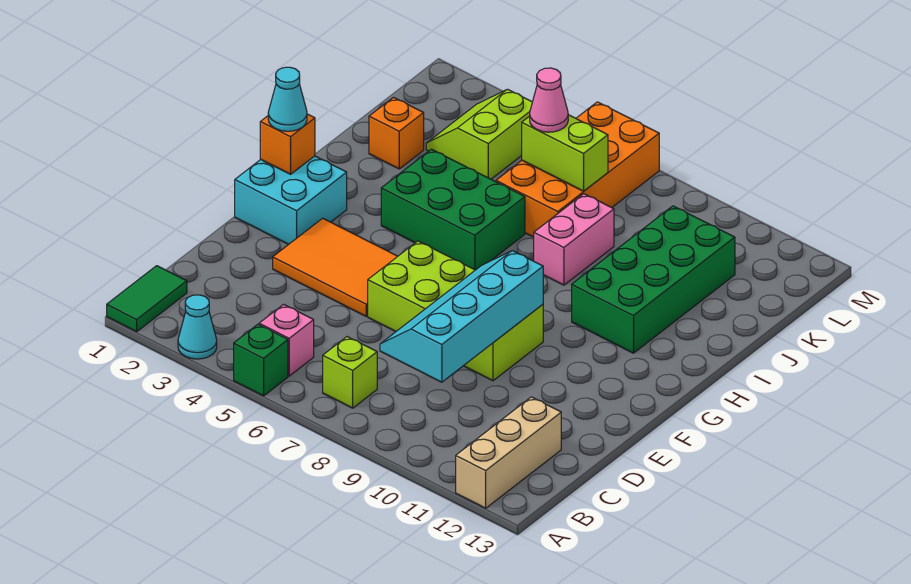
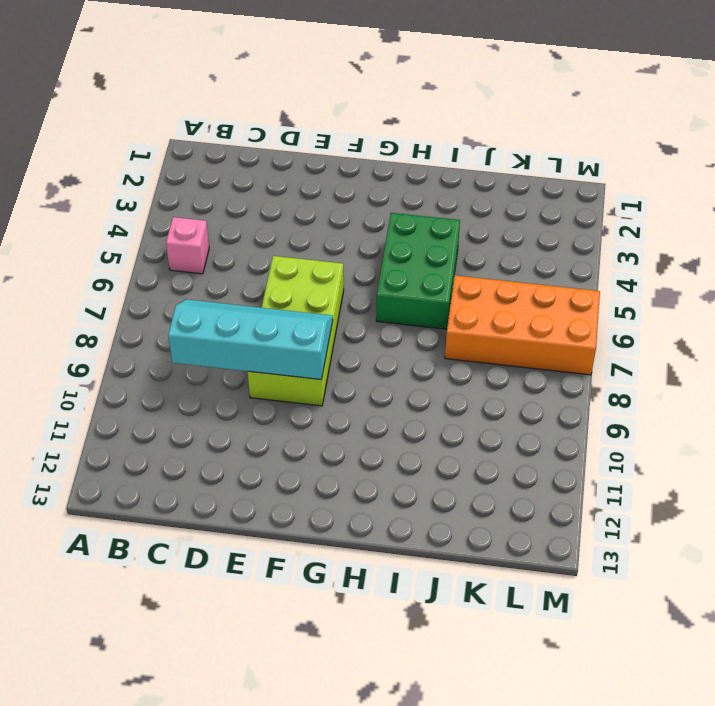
none -> green 1x2 tile [107,266,187,332]
none -> cyan 1x1 cone [178,295,217,359]
none -> green 1x1 brick [234,324,288,396]

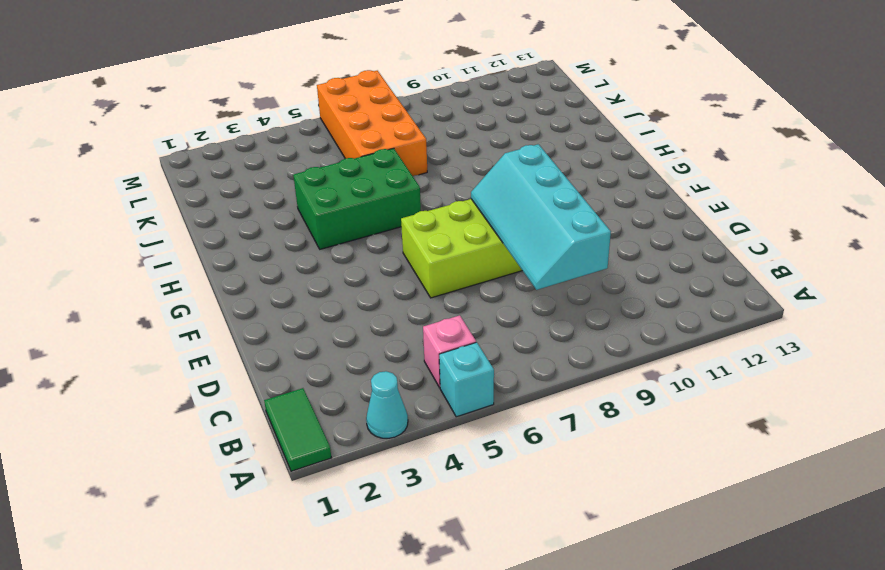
cyan 1x1 brick [439,342,494,417] -> green 1x1 brick [234,324,288,396]
none -> tan 1x3 brick [456,397,561,508]
none -> lime 1x1 brick [323,337,377,408]
none -> orange 2x3 tile [273,218,398,316]

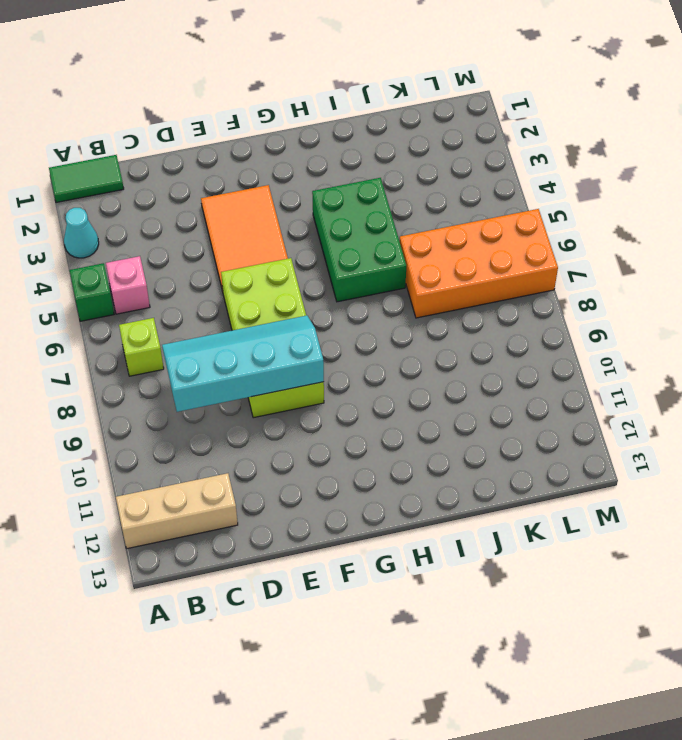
none -> cyan 2x2 brick [235,156,347,244]
none -> green 2x4 brick [572,206,735,353]
none -> pink 1x2 brick [534,194,614,285]

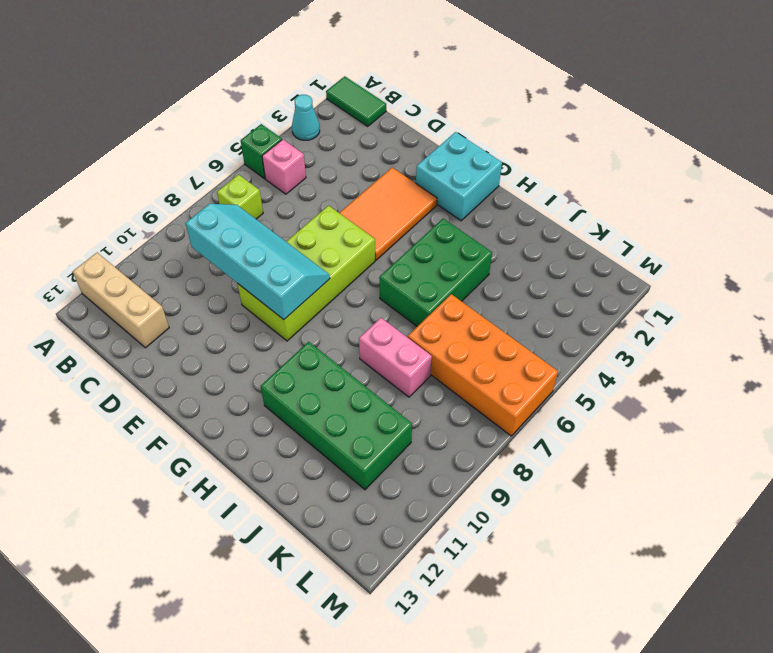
none -> orange 1x1 brick [369,97,424,169]
none -> lime 2x2 slope [426,89,532,179]
none -> orange 1x1 brick [260,114,315,174]

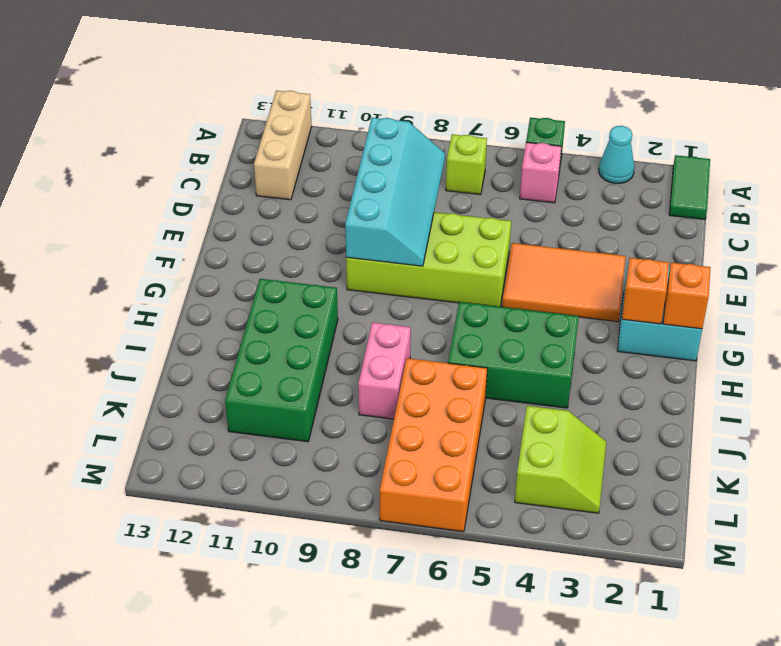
orange 1x1 brick [622,258,669,324] -> orange 1x1 brick moved to [369,97,424,169]
none -> lime 1x2 brick [522,115,608,191]
none -> cyan 1x1 cone [268,67,307,131]
none -> pink 1x1 cone [530,68,568,132]

